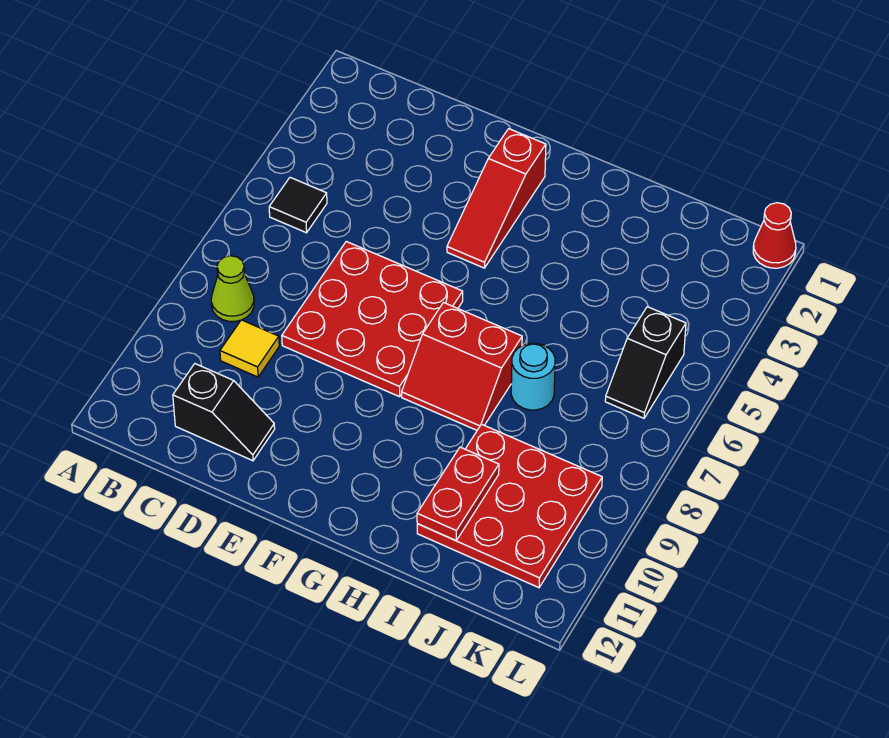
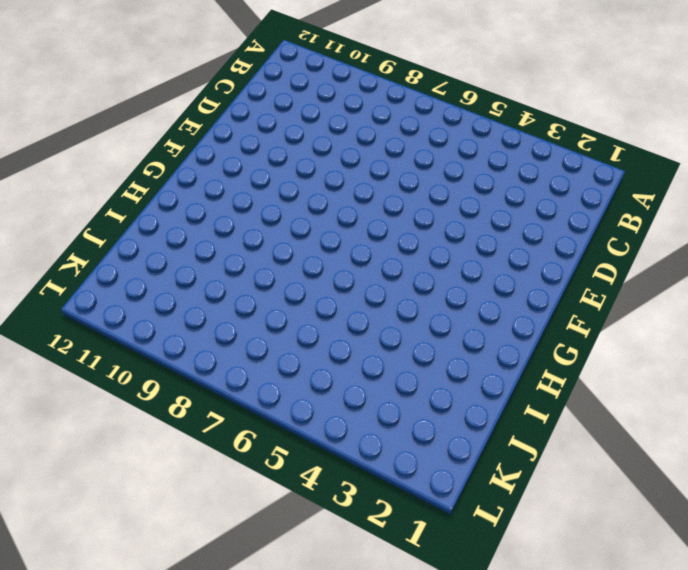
none -> black 1x1 tile [269,178,327,233]
none -> lime 1x1 cone [211,256,254,321]
none -> yellow 1x1 tile [220,320,279,377]

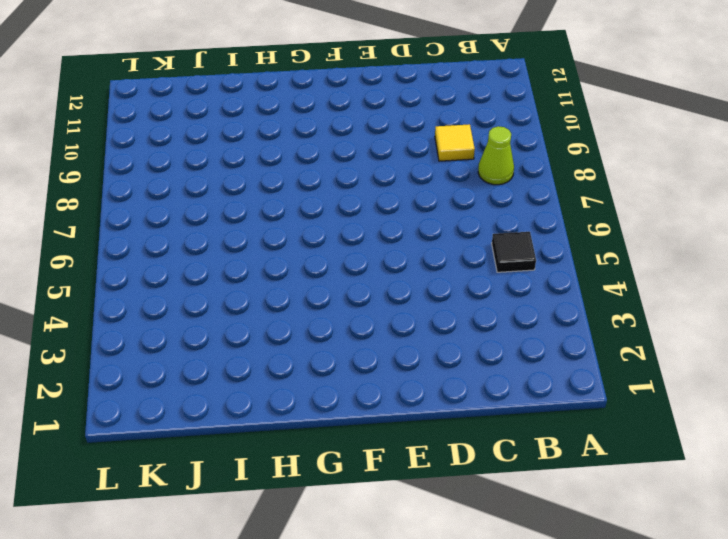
none -> black 1x2 slope [173,364,275,461]
none -> red 3x3 plate [282,242,463,397]
none -> red 1x3 slope [447,129,546,268]

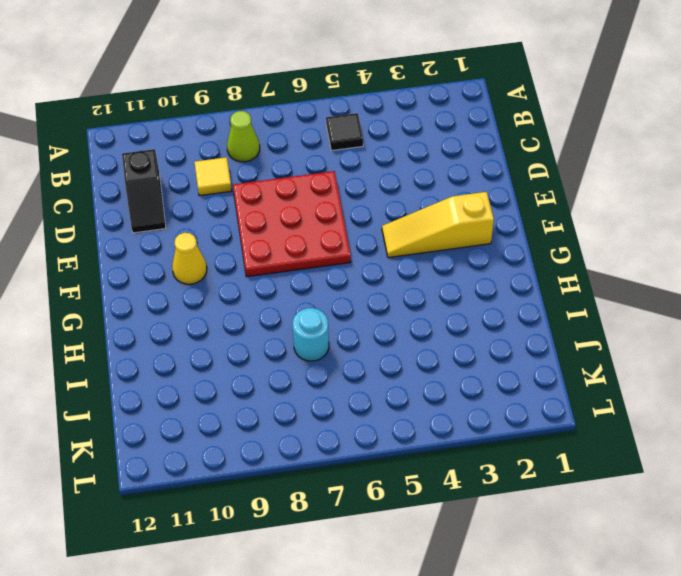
yellow 1x3 slope [382,192,494,258] -> red 1x3 slope [447,129,546,268]
yellow 1x1 cone [172,233,207,284] -> none
none -> red 2x2 slope [402,303,522,430]
none -> red 3x3 plate [417,424,602,588]
none -> black 1x2 slope [605,307,686,418]

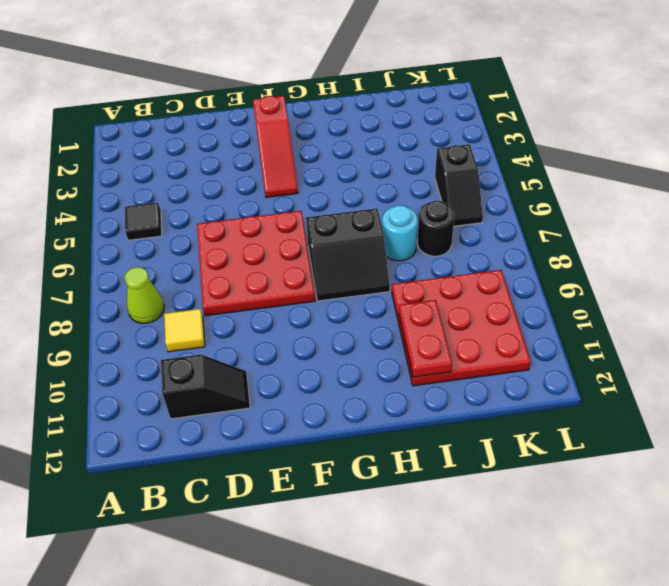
black 2x2 slope [306,209,390,301] -> red 2x2 slope [402,303,522,430]
black 1x1 round brick [417,201,455,256] -> none
none -> red 1x1 cone [753,203,796,268]

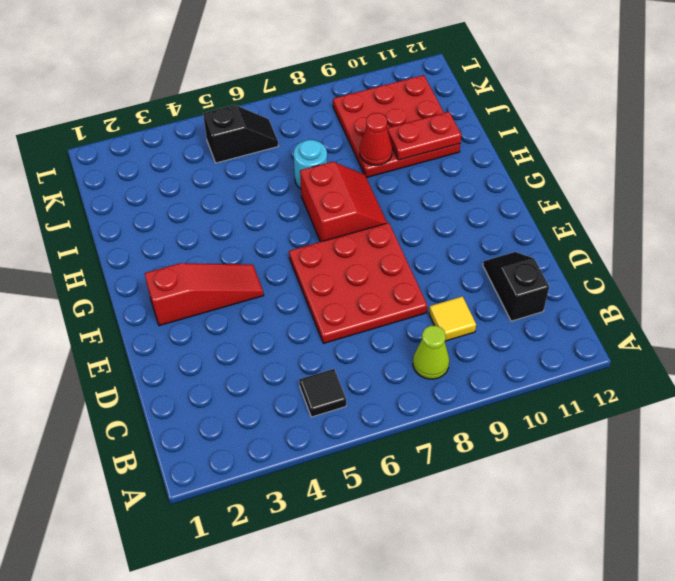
red 1x1 cone [360,113,392,165] -> red 1x1 cone moved to [753,203,796,268]

